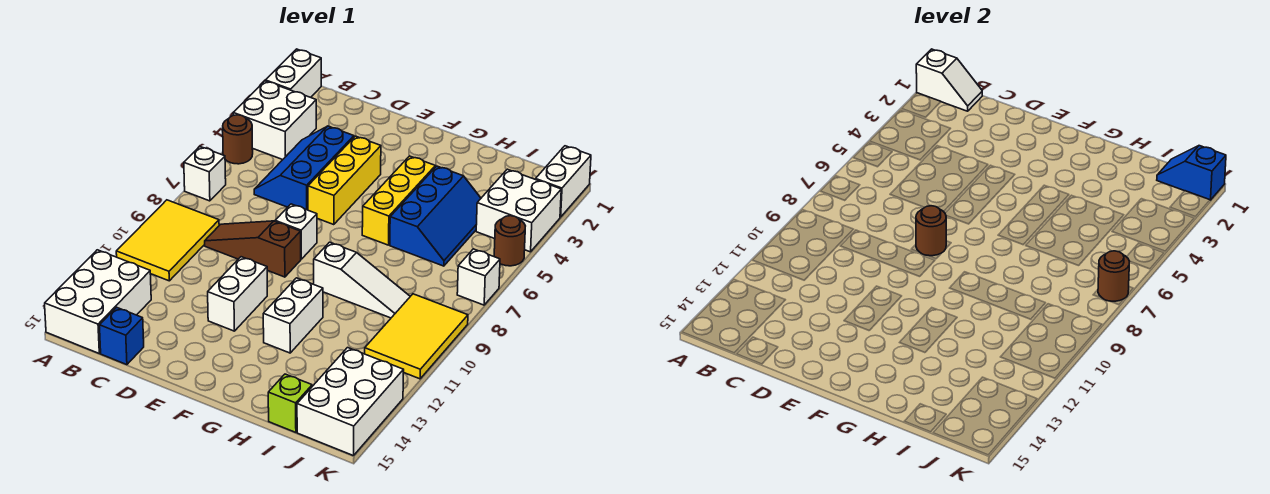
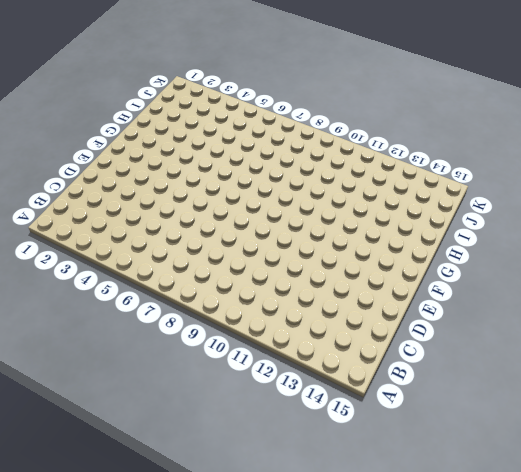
none -> white 1x2 brick [266,49,321,97]
none -> white 2x2 brick [233,81,316,160]
none -> brown 1x1 round brick [223,115,253,164]

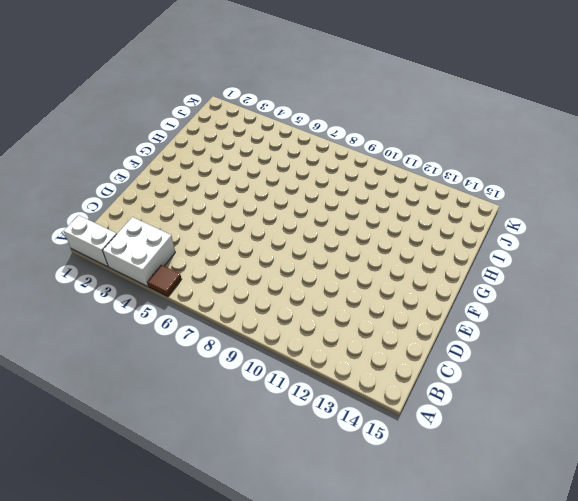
brown 1x1 tile [147,265,182,297] -> brown 1x1 round brick [223,115,253,164]
none -> white 1x1 brick [184,147,226,201]
none -> yellow 2x3 tile [116,200,219,281]
none -> white 2x3 brick [45,250,151,353]

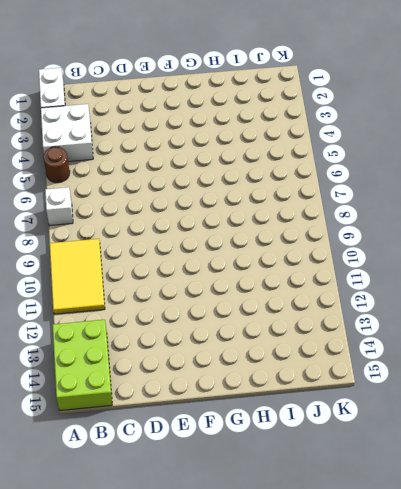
lime 2x3 brick [52,320,112,410] -> white 2x3 brick [45,250,151,353]
none -> blue 2x3 slope [254,126,354,210]
none -> brown 1x3 slope [205,221,301,277]
none -> blue 1x1 brick [99,307,144,365]

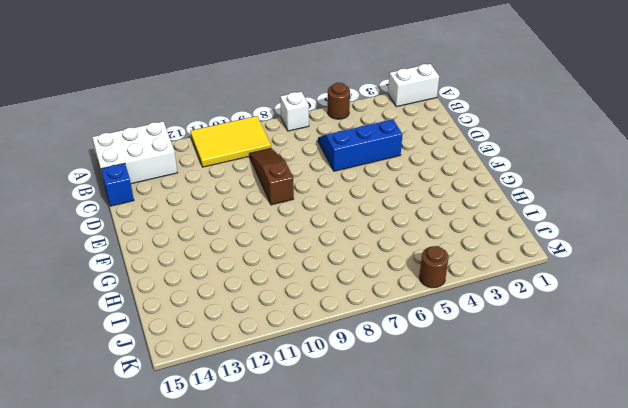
none -> white 2x2 brick [233,81,316,160]
none -> yellow 1x3 brick [308,136,381,225]
none -> white 1x1 brick [275,204,317,259]

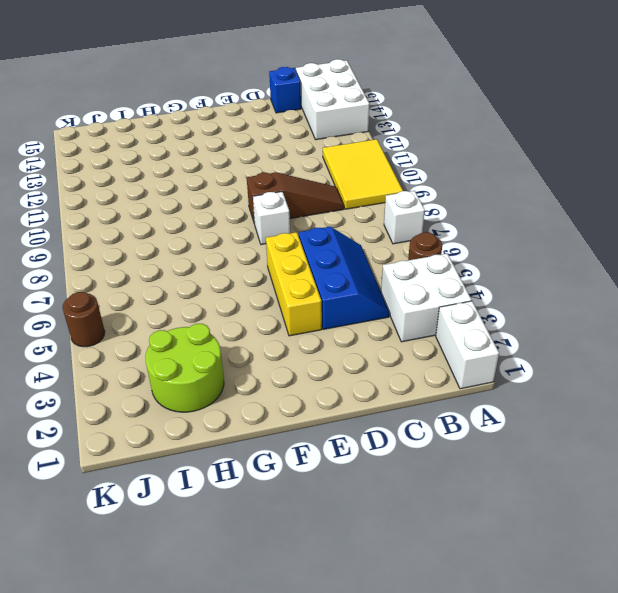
lime 2x2 round brick [145,324,224,412] -> none
none -> white 1x2 brick [208,257,267,331]
none -> yellow 1x3 brick [362,156,435,245]
none -> white 1x3 slope [314,242,410,318]

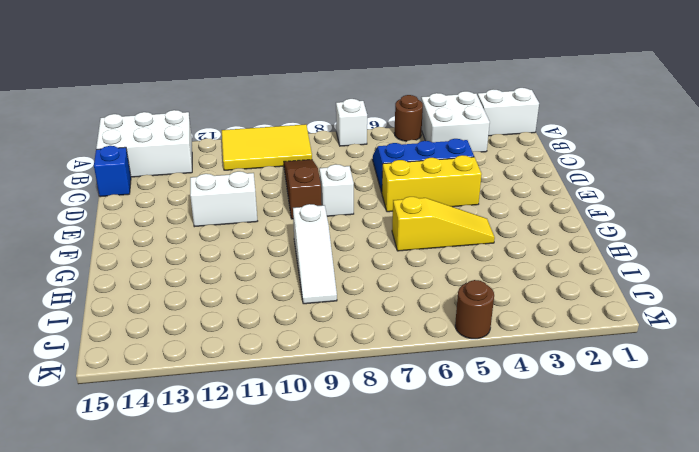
yellow 1x3 slope [392,197,495,251] -> yellow 1x3 brick [362,156,435,245]
none -> white 1x2 brick [263,278,323,353]
none -> blue 2x3 slope [390,166,481,266]
none -> lime 1x1 brick [268,374,312,432]

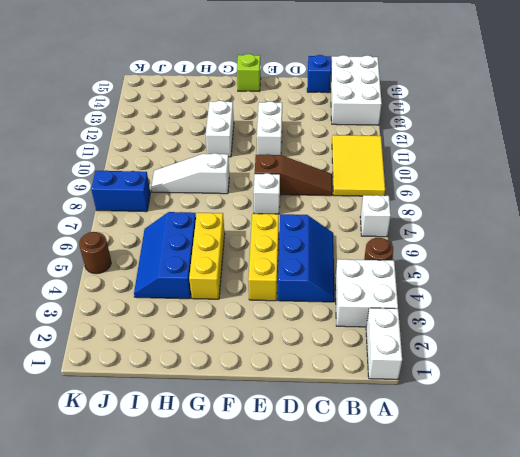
lime 1x1 brick [237,54,261,91] -> lime 1x1 brick moved to [268,374,312,432]
blue 1x2 brick [91,170,150,212] -> none
none -> white 2x2 brick [476,169,561,252]
none -> yellow 2x3 tile [365,294,468,379]
none -> white 2x3 brick [297,348,404,456]

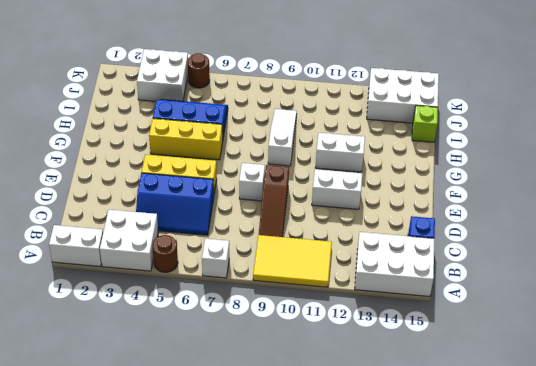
none -> yellow 2x3 tile [365,294,468,379]
none -> white 1x2 brick [536,146,591,217]
none -> white 1x1 brick [457,249,500,305]

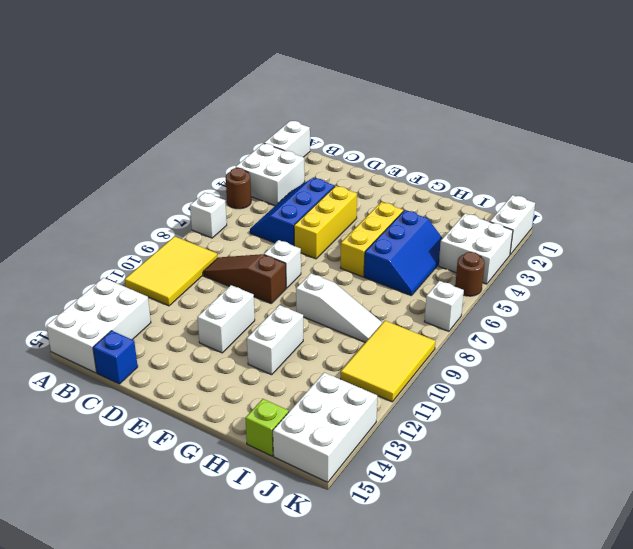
none -> white 1x2 slope [916,49,982,111]
none -> brown 1x1 round brick [916,206,946,256]
none -> blue 1x2 slope [1157,146,1226,200]

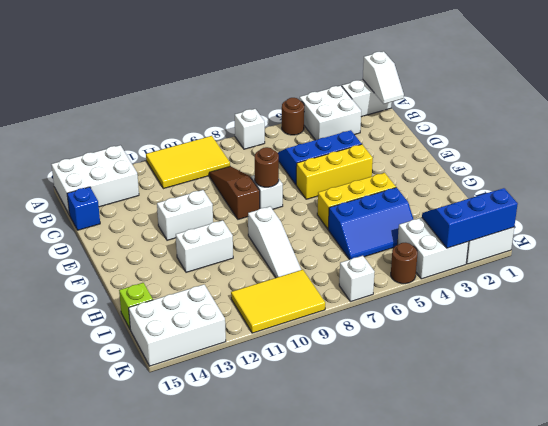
blue 2x3 slope [422,188,518,248] -> blue 1x2 slope [1157,146,1226,200]
none -> brown 1x1 round brick [1098,251,1130,301]

